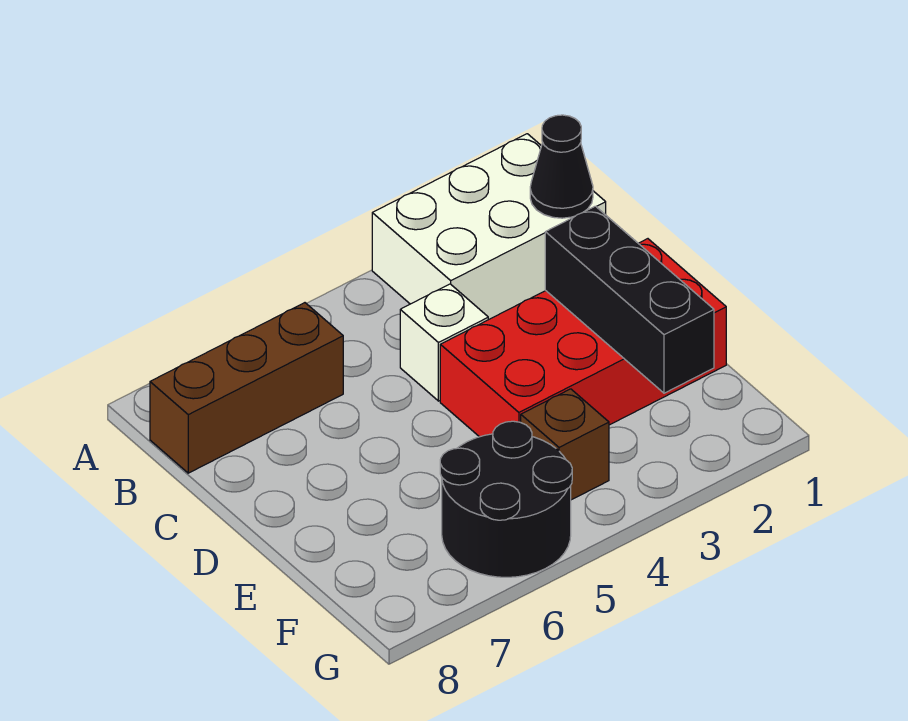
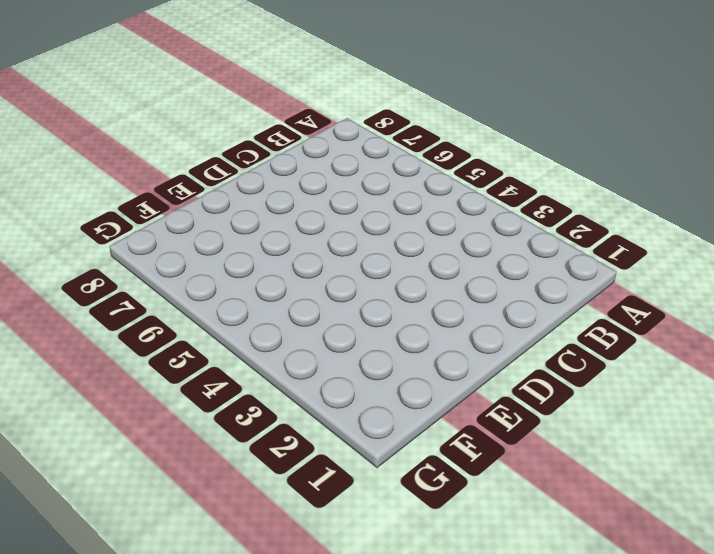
none -> white 2x3 brick [372,134,606,320]
none -> brown 1x3 brick [150,303,343,473]

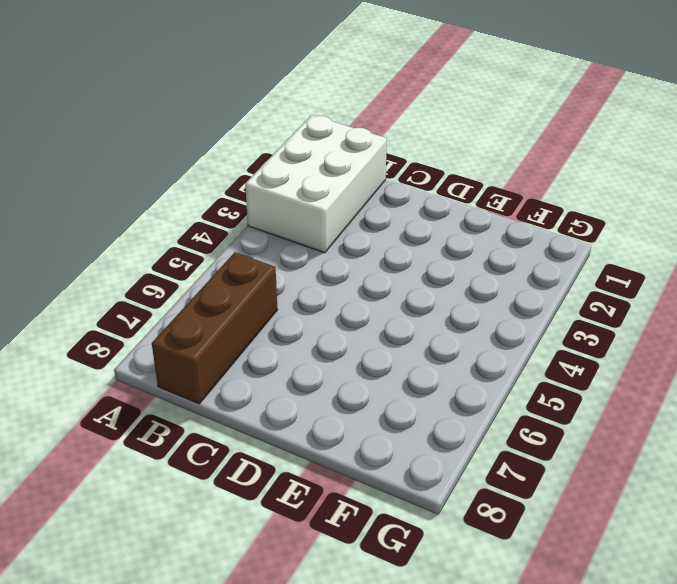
none -> white 1x1 brick [400,284,488,401]
none -> red 2x4 brick [440,239,726,437]

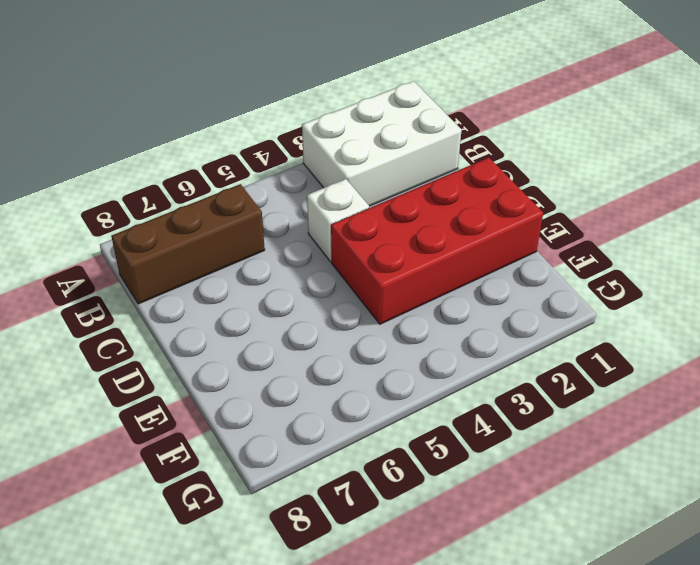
none -> brown 1x1 brick [521,389,609,500]
none -> black 2x2 round brick [440,421,572,577]

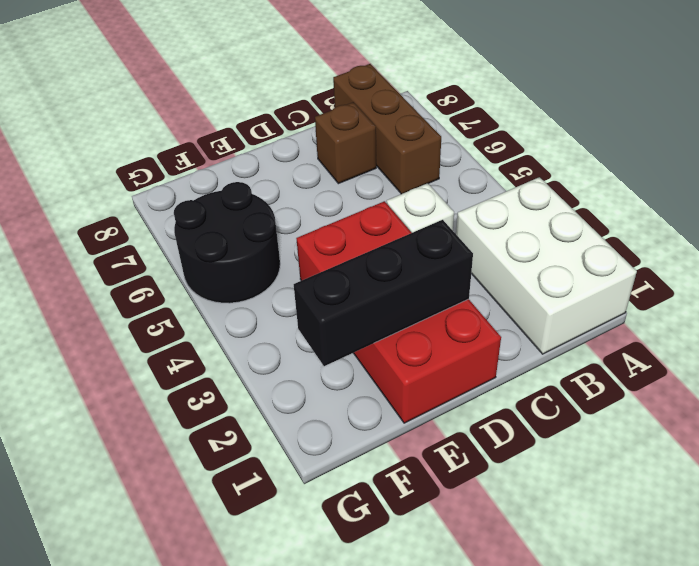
brown 1x1 brick [315,102,376,184] -> brown 1x1 brick moved to [521,389,609,500]
none -> black 1x1 cone [530,115,593,218]

